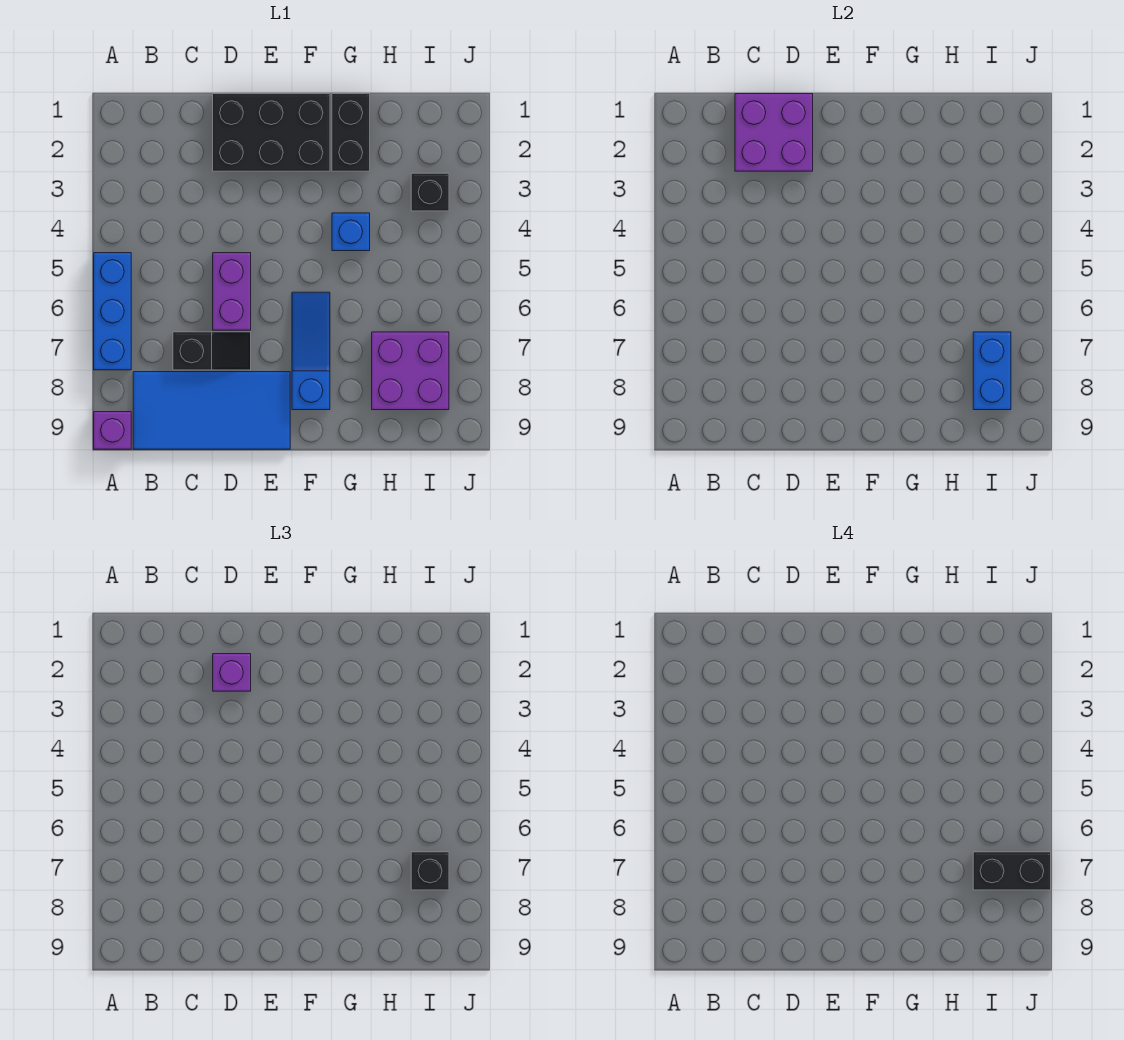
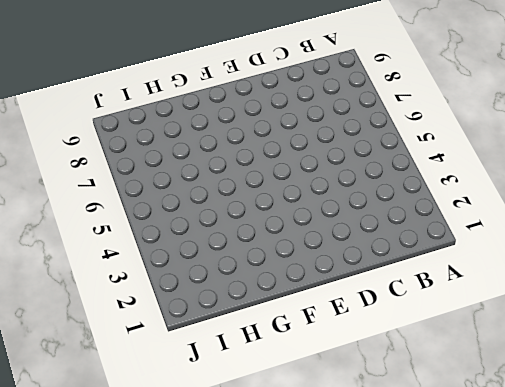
none -> blue 1x3 brick [94,253,131,370]
none -> purple 1x1 brick [94,412,131,449]
none -> blue 2x4 tile [133,372,290,449]

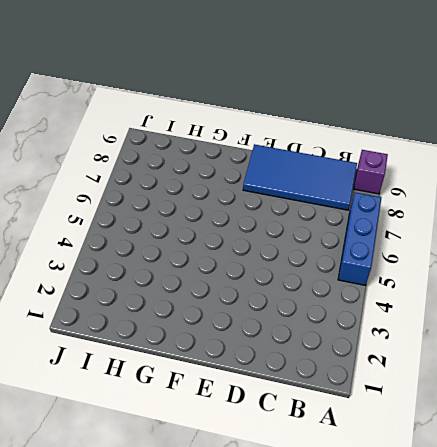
none -> black 1x2 slope [173,332,251,370]
none -> black 2x3 brick [213,94,330,171]
none -> purple 1x2 brick [213,253,251,330]

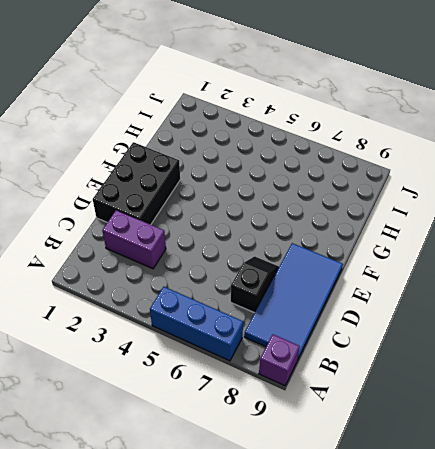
purple 1x2 brick [102,210,166,269] -> purple 1x2 brick moved to [213,253,251,330]
none -> blue 1x3 slope [292,292,330,410]
none -> black 1x2 brick [332,94,370,171]
none -> blue 1x1 brick [332,213,370,251]

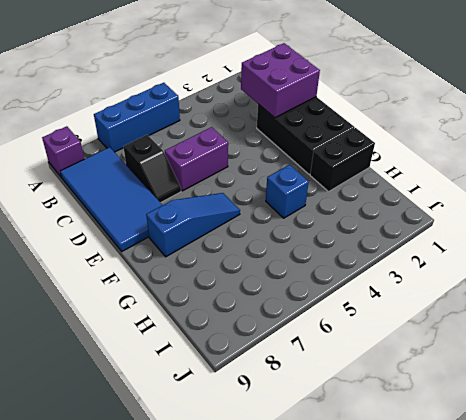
none -> purple 2x2 brick [372,332,449,410]
none -> black 1x1 brick [411,173,449,211]
none -> blue 1x2 brick [973,332,1011,410]

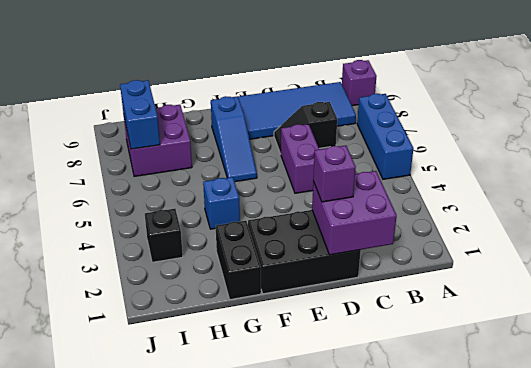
none -> black 1x1 brick [411,852,449,890]
none -> black 1x2 brick [973,852,1051,890]

